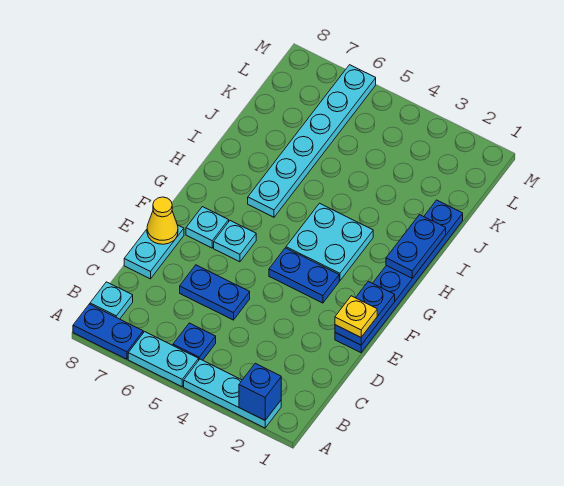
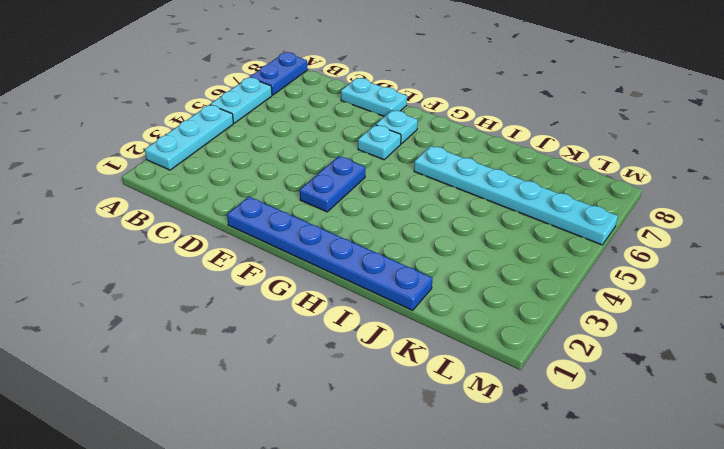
none -> blue 1x1 plate [173,323,216,360]
none -> cyan 1x1 plate [90,282,133,319]
none -> blue 1x2 plate [180,265,250,320]

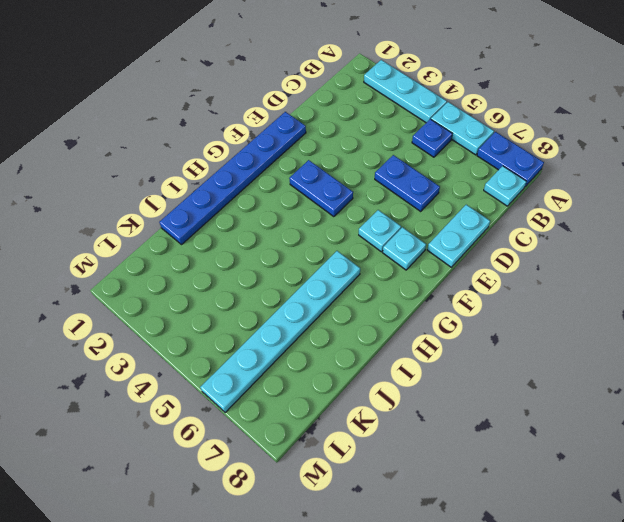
none -> cyan 2x2 plate [286,203,373,281]
none -> blue 1x1 brick [239,363,281,420]
none -> blue 1x2 plate [335,281,395,345]

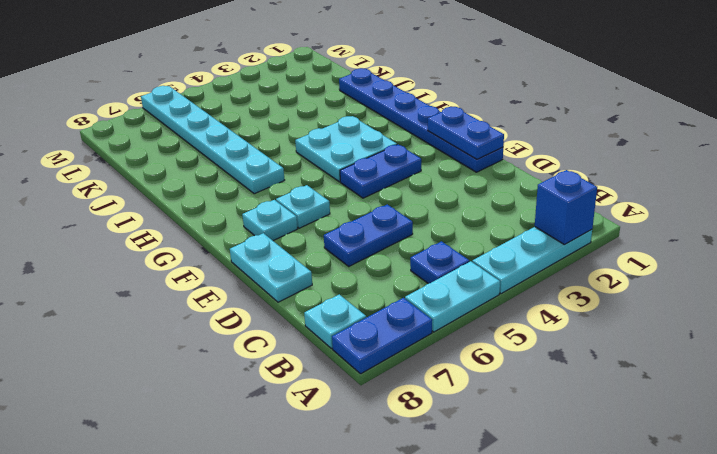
none -> yellow 1x1 cone [147,197,178,244]
none -> blue 1x2 plate [386,215,446,278]
none -> yellow 1x1 plate [335,296,377,337]

